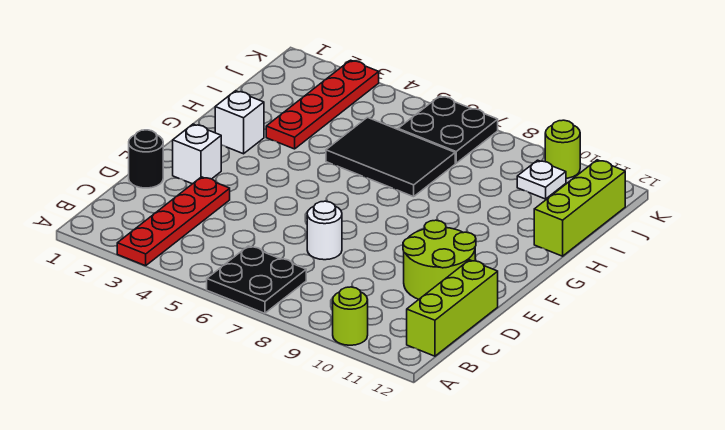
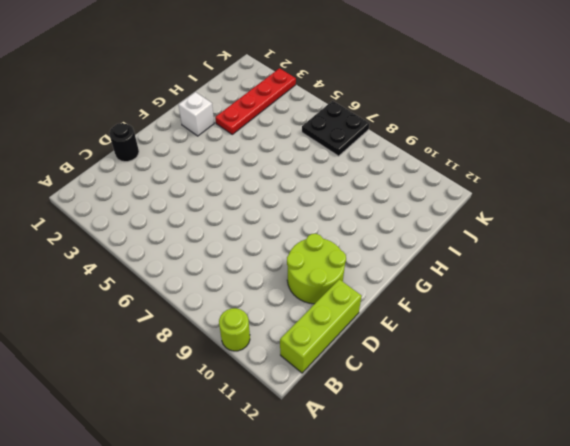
none -> red 1x4 plate [117,177,230,266]
none -> black 2x2 plate [207,246,306,313]
none -> white 1x1 round brick [307,201,342,260]

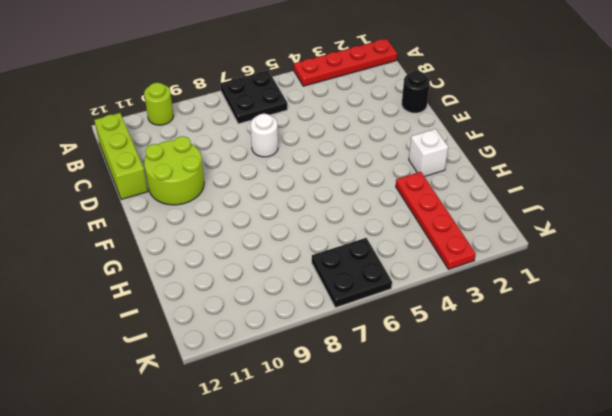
red 1x4 plate [294,39,397,86] -> red 1x4 plate turned to [117,177,230,266]
none -> white 1x1 brick [173,124,221,184]
none -> black 2x3 tile [326,117,455,197]
none -> lime 1x3 brick [534,160,625,256]

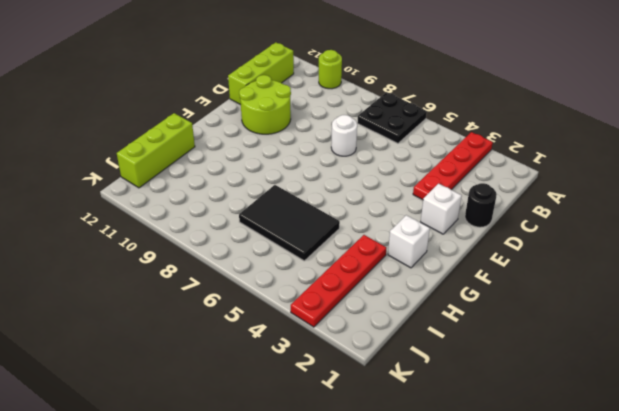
none -> black 2x2 plate [398,96,498,163]
none -> white 1x1 plate [517,160,566,199]
none -> lime 1x1 round brick [545,120,580,178]

